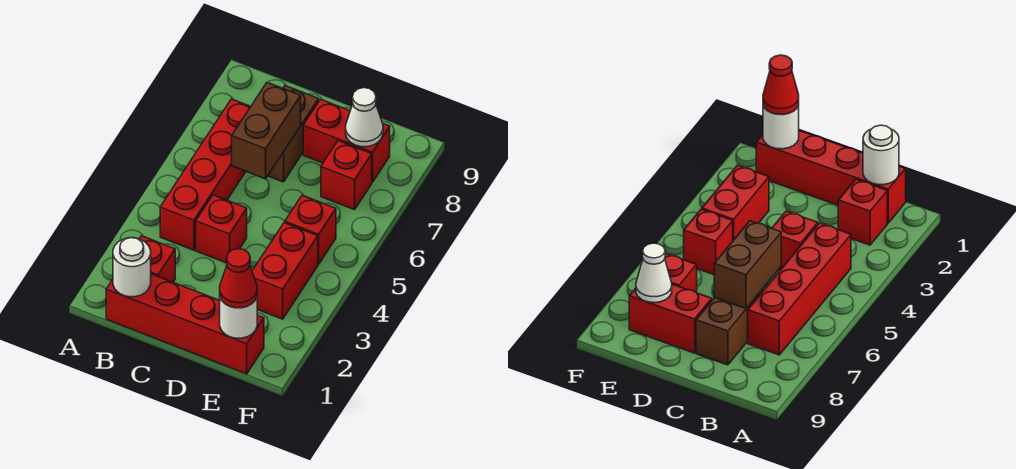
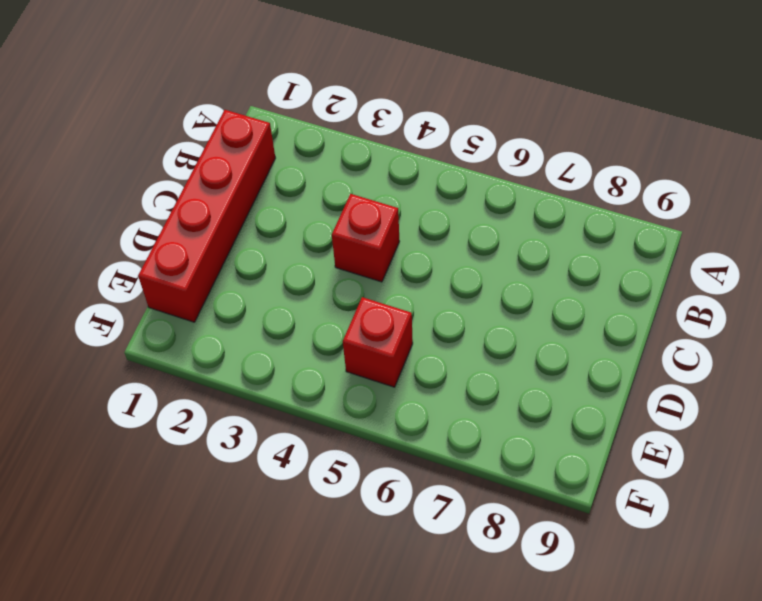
none -> red 1x1 brick [140,236,175,282]
none -> red 1x4 brick [160,99,251,250]
none -> brown 1x2 brick [268,86,319,182]

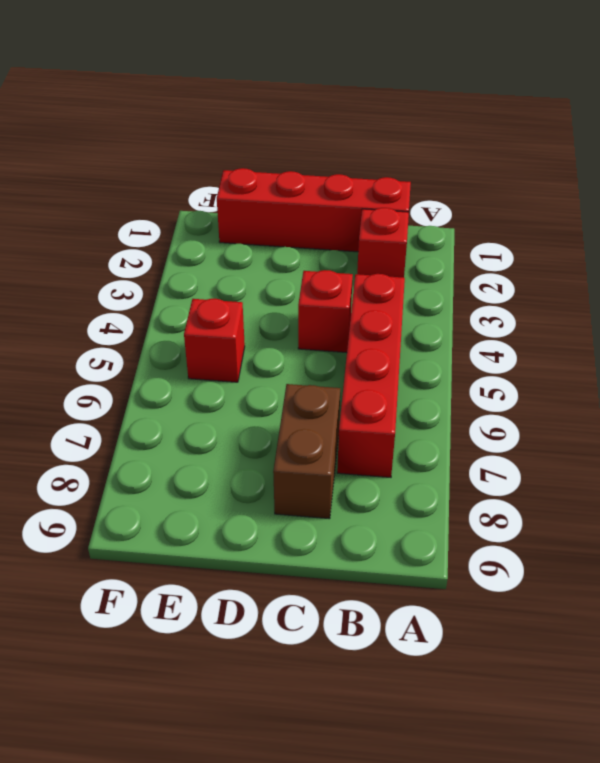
none -> red 1x2 brick [303,99,390,182]
none -> red 1x2 brick [252,223,318,319]
none -> red 1x1 brick [321,141,372,210]

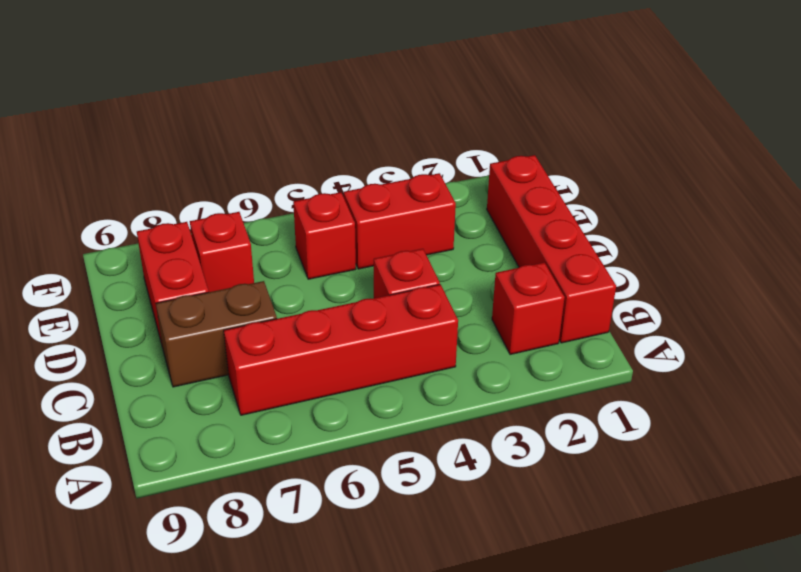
none -> white 1x1 round brick [113,238,151,297]
none -> brown 1x2 brick [232,82,301,179]
none -> white 1x1 round brick [220,297,257,338]

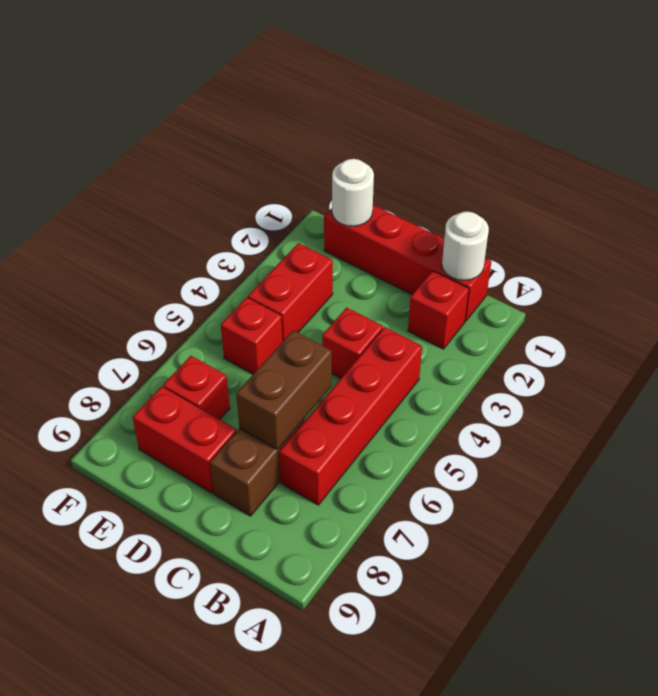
none -> white 1x1 cone [346,88,383,147]
none -> red 1x1 cone [220,249,257,308]

